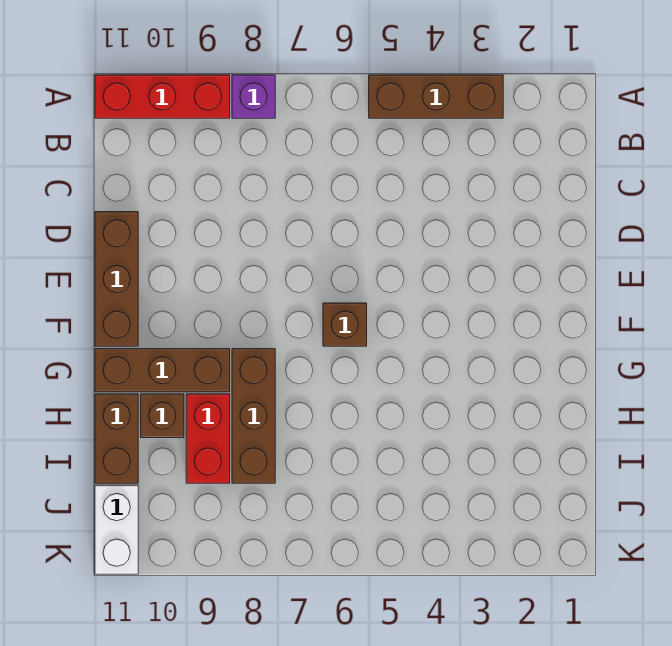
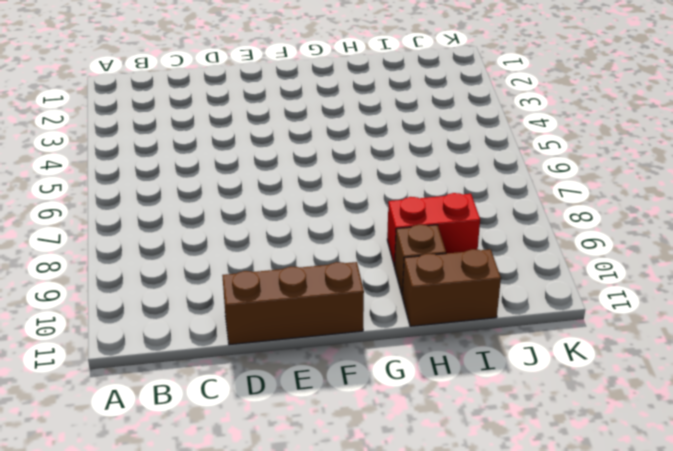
none -> brown 1x3 brick [369,75,503,118]
none -> purple 1x1 brick [232,75,275,118]

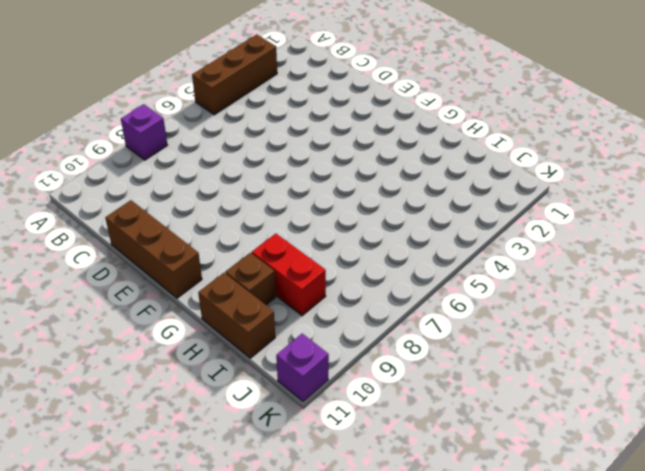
purple 1x1 brick [276,334,329,401] -> white 1x2 brick [95,485,138,574]
none -> red 1x3 brick [95,75,230,118]
none -> brown 1x1 brick [323,303,367,346]

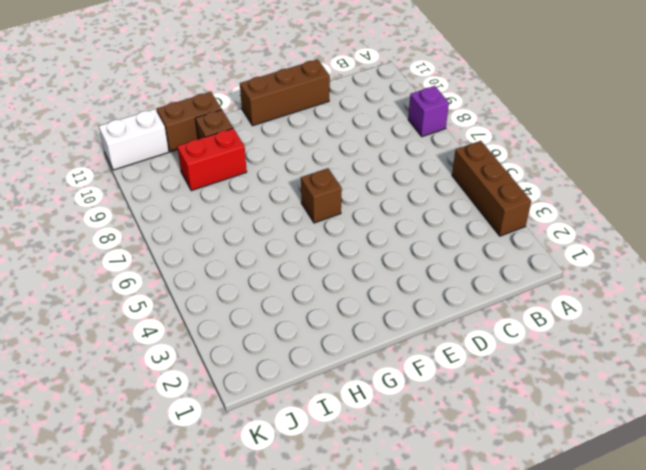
none -> red 1x3 brick [95,75,230,118]
none -> brown 1x3 brick [232,349,275,483]

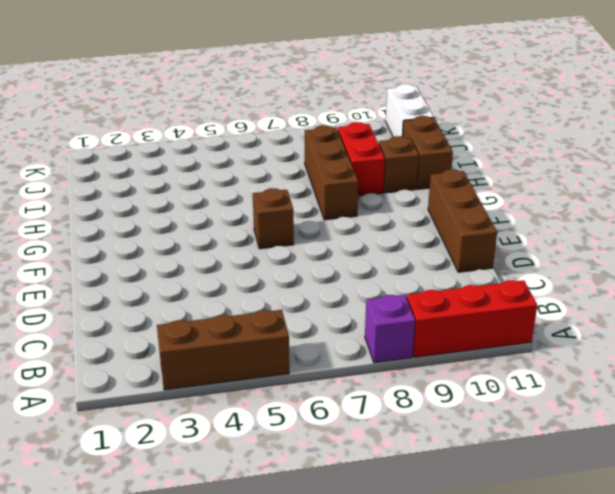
none -> brown 1x3 brick [95,349,230,392]

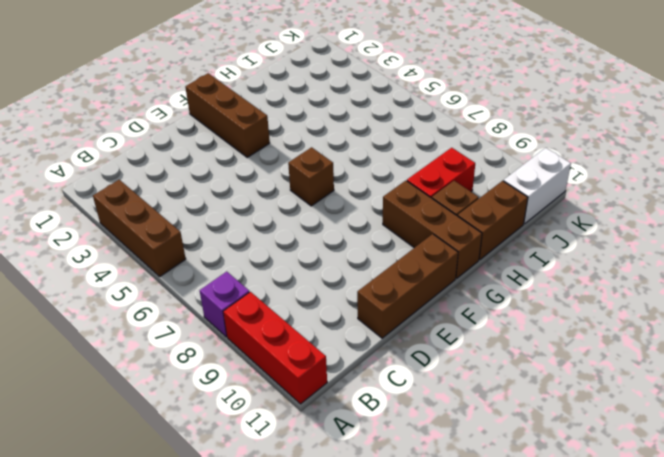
brown 1x3 brick [185,73,270,157] -> brown 1x3 brick turned to [232,349,275,483]

